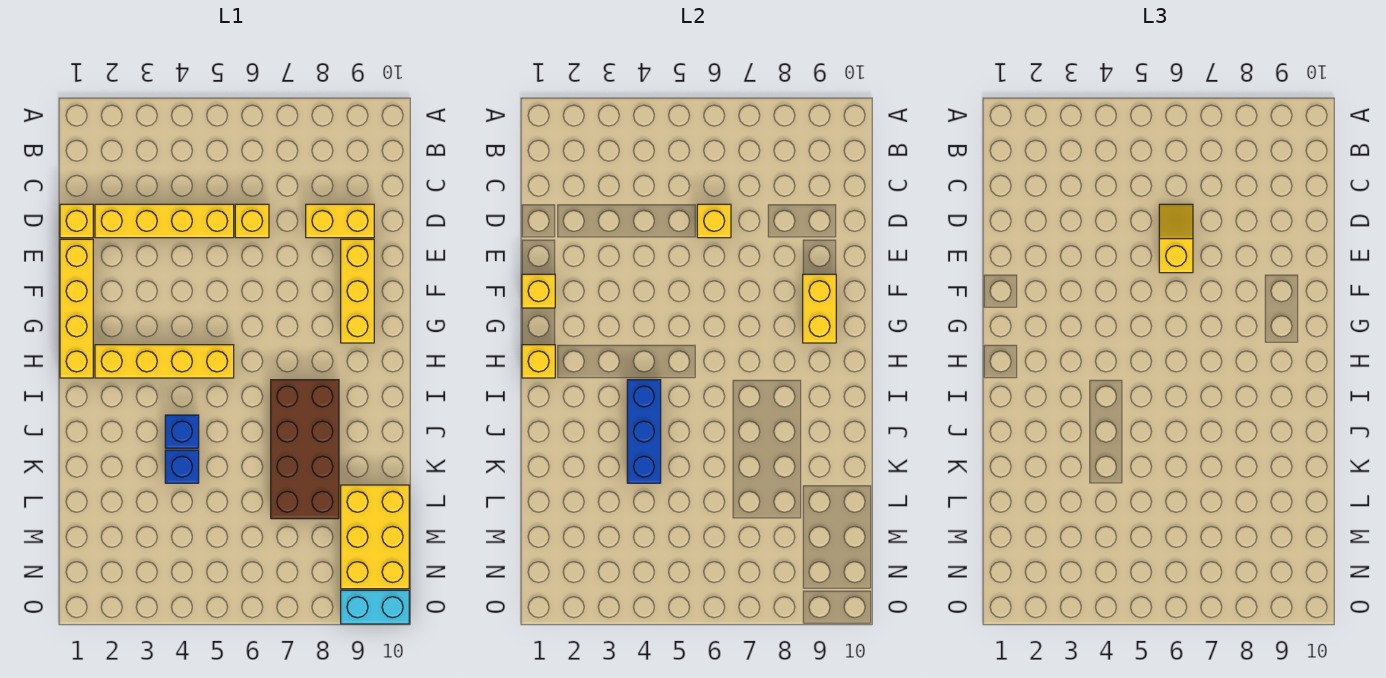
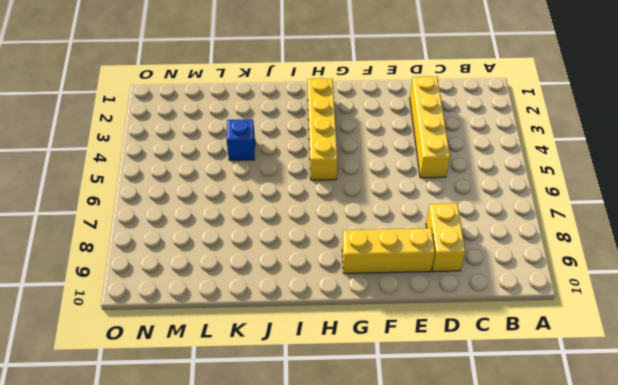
none -> yellow 1x1 brick [60,204,93,238]
none -> yellow 1x1 brick [235,204,269,238]
none -> yellow 1x4 brick [60,239,93,378]

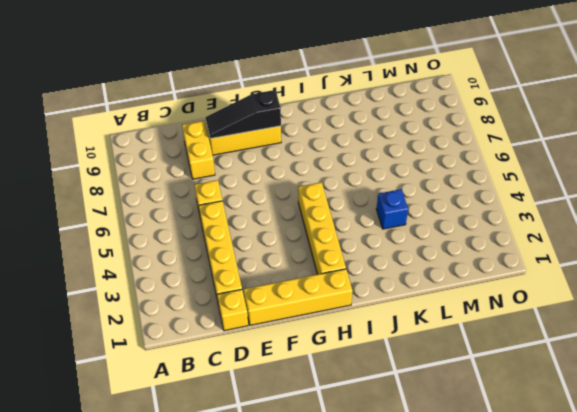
black 1x3 slope [206,90,281,139] -> yellow 1x2 brick [803,274,836,343]
none -> brown 2x4 brick [271,380,339,519]
none -> blue 1x1 brick [165,415,199,448]
none -> yellow 2x3 brick [341,485,409,589]

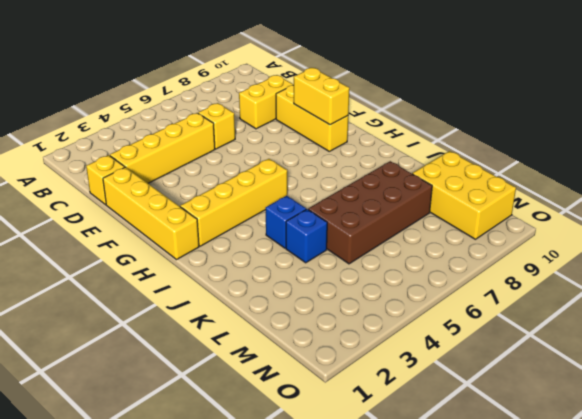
brown 2x4 brick [308,161,432,264] -> brown 2x4 brick turned to [271,380,339,519]
none -> cyan 1x2 brick [341,590,409,624]
none -> yellow 1x1 brick [697,204,731,238]
none -> yellow 1x1 brick [522,274,555,308]

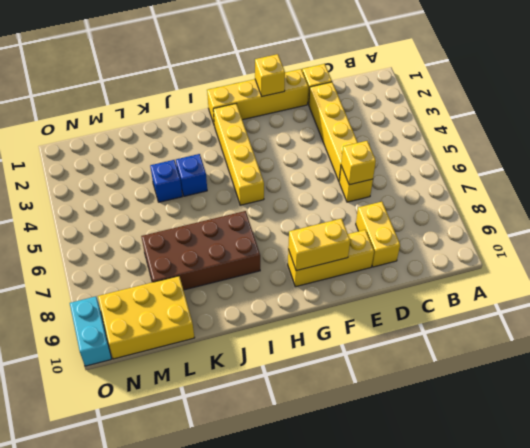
none -> yellow 1x1 brick [522,345,555,378]
none -> blue 1x3 brick [627,380,661,483]
none -> yellow 1x2 slope [1159,204,1193,273]

